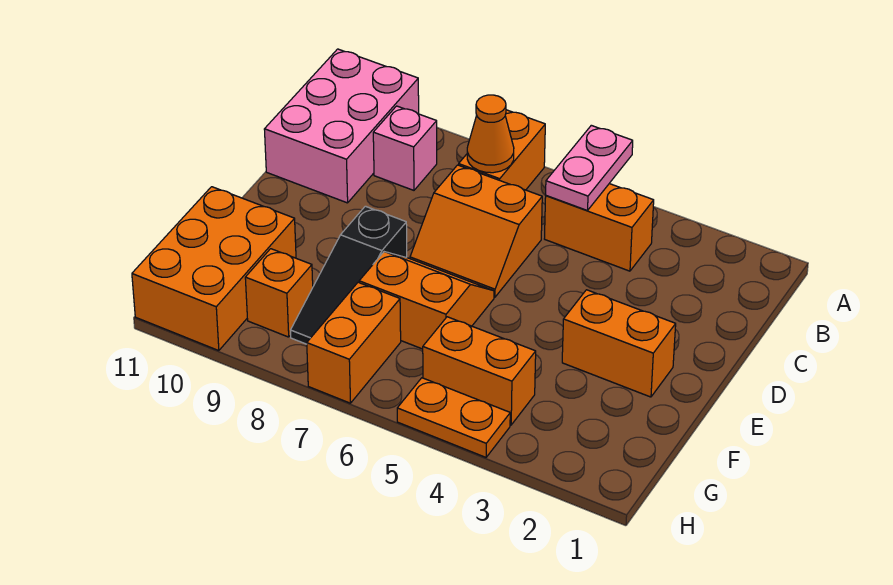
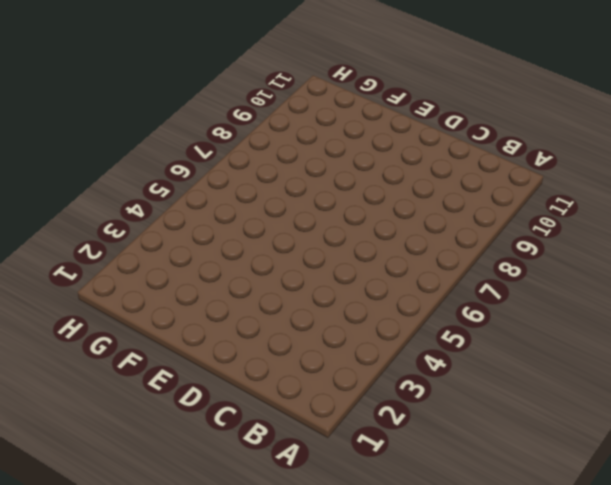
none -> orange 1x2 brick [459,110,545,190]
none -> pink 2x3 brick [264,49,419,203]
none -> orange 1x2 brick [545,184,654,271]

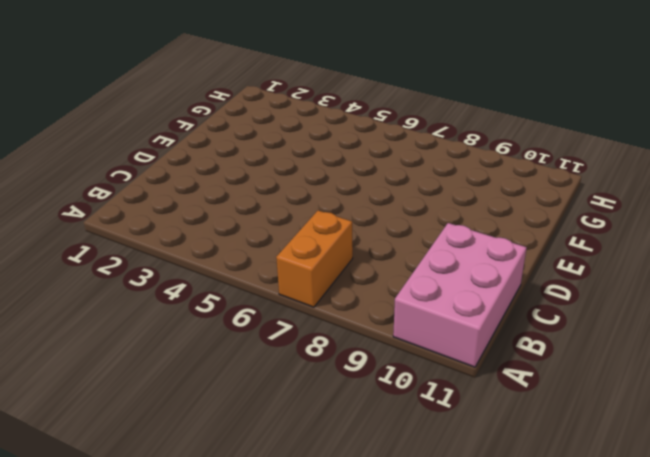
none -> orange 1x2 brick [545,184,654,271]
none -> pink 1x1 brick [373,106,437,190]
none -> orange 2x2 slope [410,165,542,297]

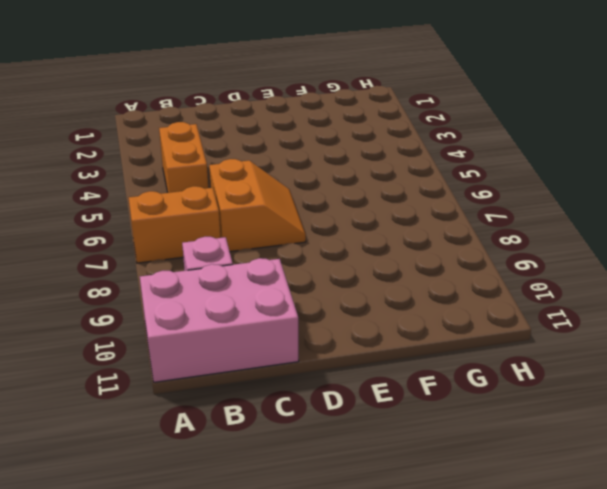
none -> orange 1x2 brick [562,290,676,397]
none -> orange 2x2 slope [359,252,494,349]
none -> black 1x3 slope [291,206,407,344]

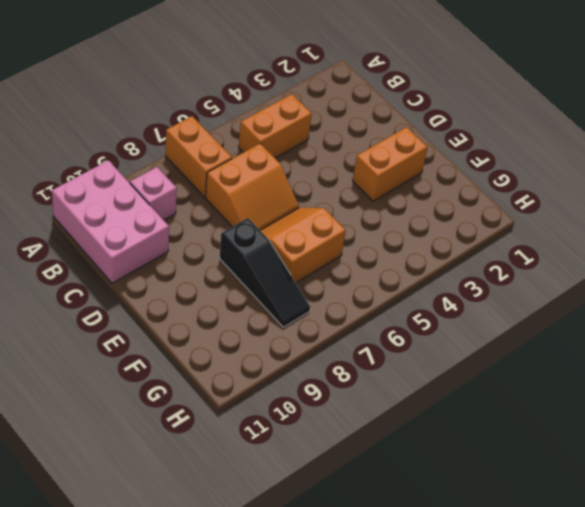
none -> orange 2x3 brick [132,187,296,351]
none -> orange 1x2 brick [423,317,536,425]
none -> orange 1x2 brick [307,282,401,403]

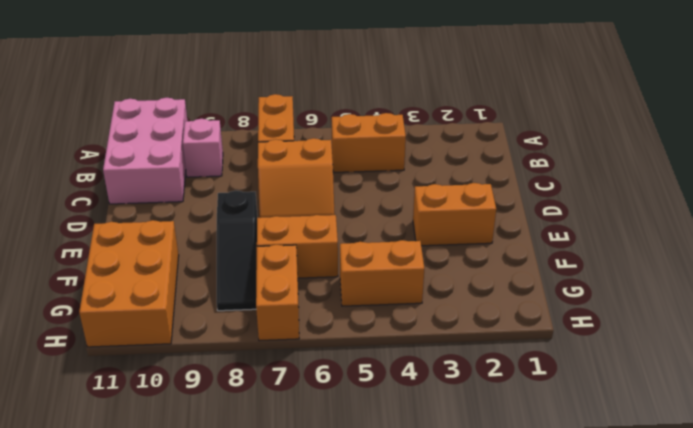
none -> orange 1x1 brick [245,249,313,337]
none -> orange 1x2 plate [397,378,510,457]
none -> pink 1x2 plate [546,125,633,211]

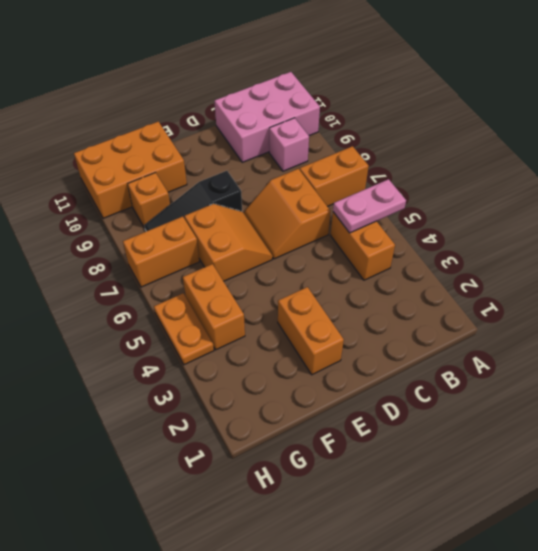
none -> orange 1x1 cone [467,95,514,173]

